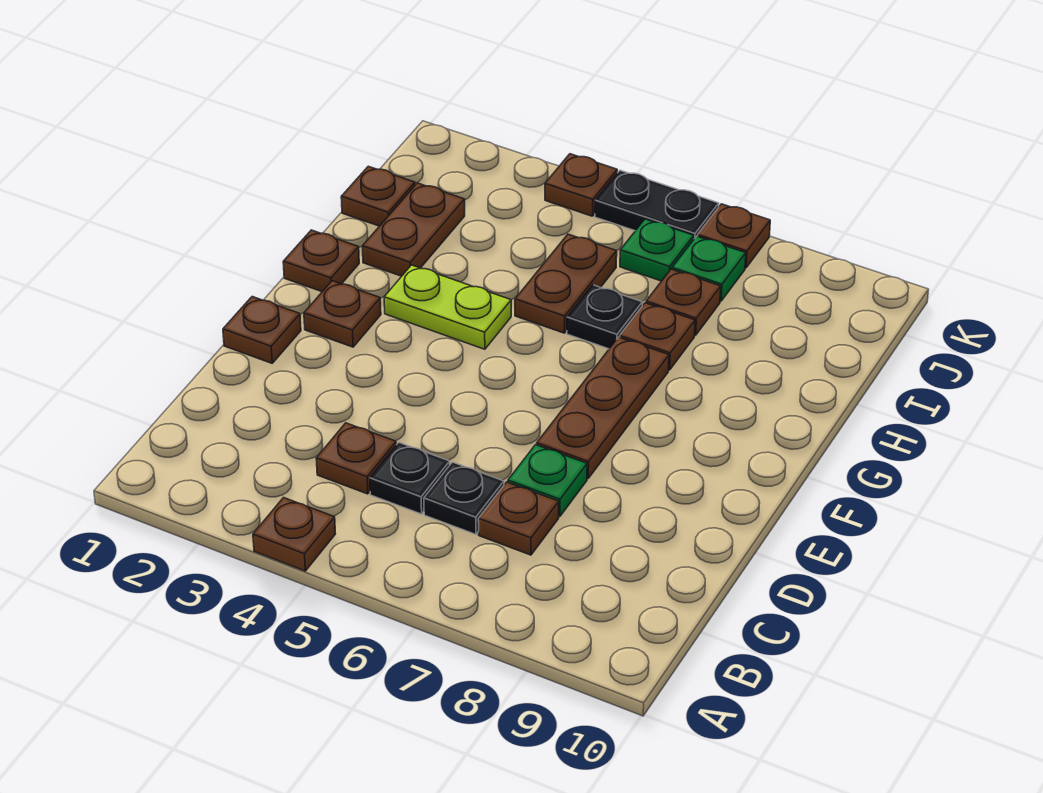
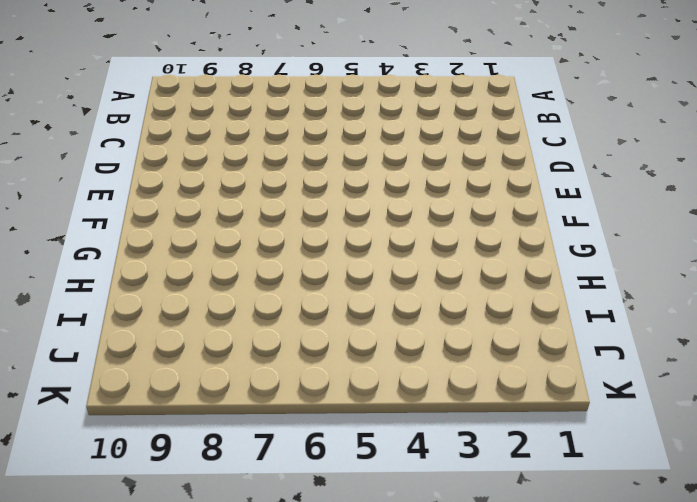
none -> brown 1x1 plate [253,498,336,571]
none -> brown 1x1 plate [316,423,396,494]
none -> black 1x1 plate [370,443,450,514]

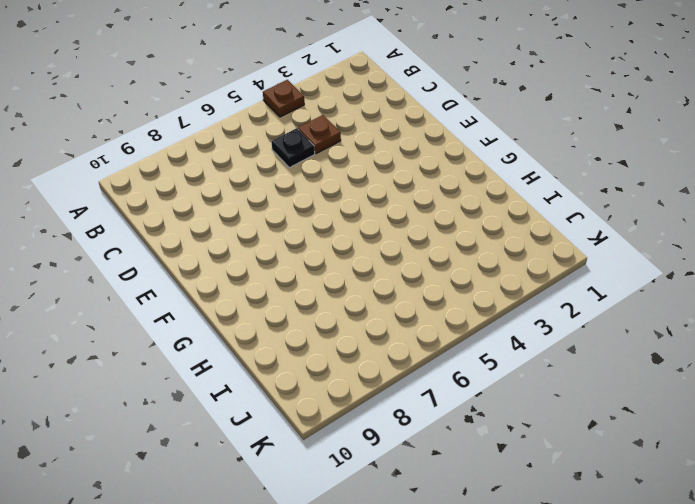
none -> black 1x1 plate [424,462,504,534]
none -> brown 1x1 plate [478,482,559,555]
none -> green 1x1 plate [508,445,587,516]

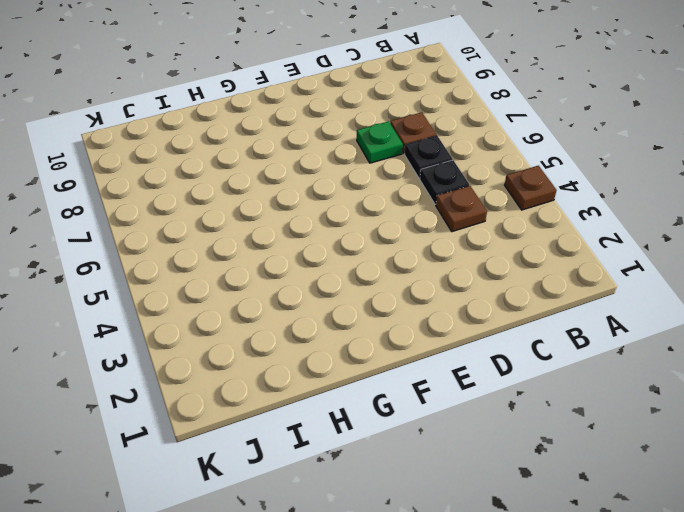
none -> brown 1x1 plate [223,297,301,363]
none -> brown 1x3 plate [537,337,669,479]
none -> brown 1x1 plate [304,281,381,347]

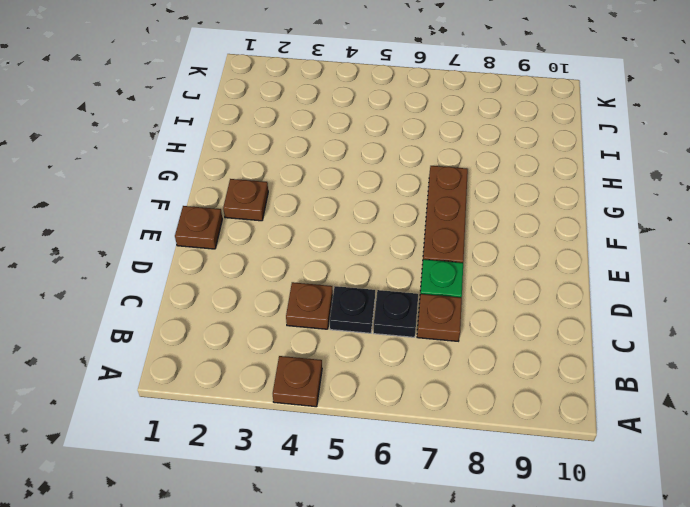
none -> brown 1x1 plate [283,230,359,292]
none -> lime 1x2 plate [384,265,511,349]
none -> brown 1x2 plate [362,183,465,276]

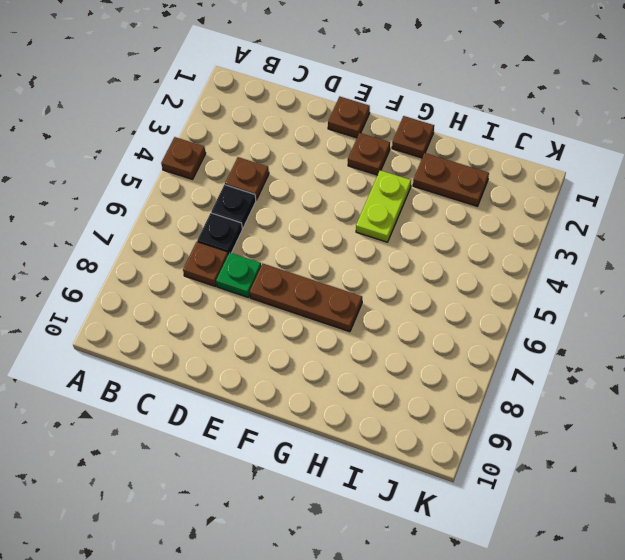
none -> brown 1x2 plate [515,234,617,333]
none -> black 1x1 plate [567,285,642,349]
none -> brown 1x1 plate [620,303,695,370]

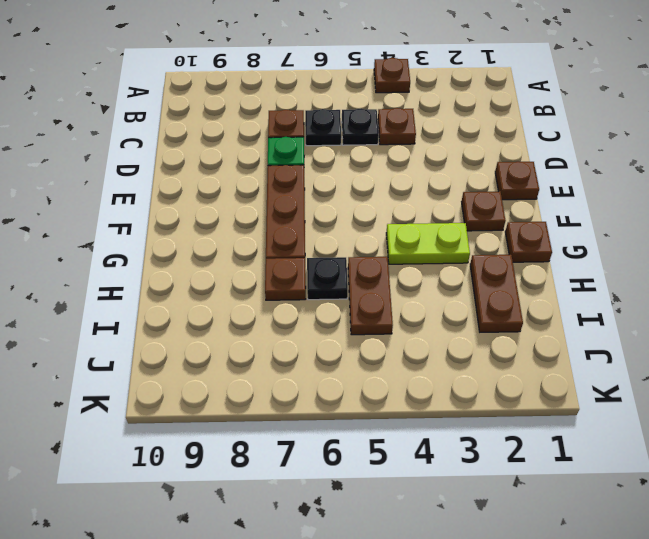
none -> brown 1x1 plate [341,166,415,226]
none -> brown 1x1 plate [646,269,721,335]
none -> green 1x1 plate [620,219,694,281]

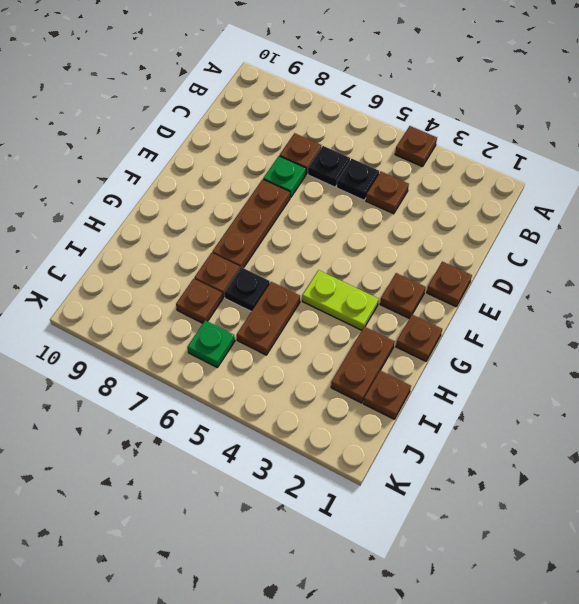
none -> green 1x1 plate [672,236,746,301]
none -> brown 1x1 plate [545,154,617,216]
none -> black 1x2 plate [595,170,719,239]

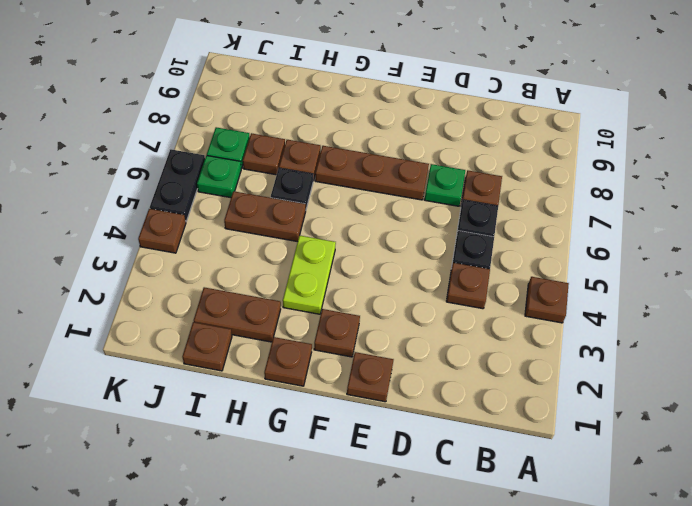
none -> brown 1x1 plate [698,204,770,268]

